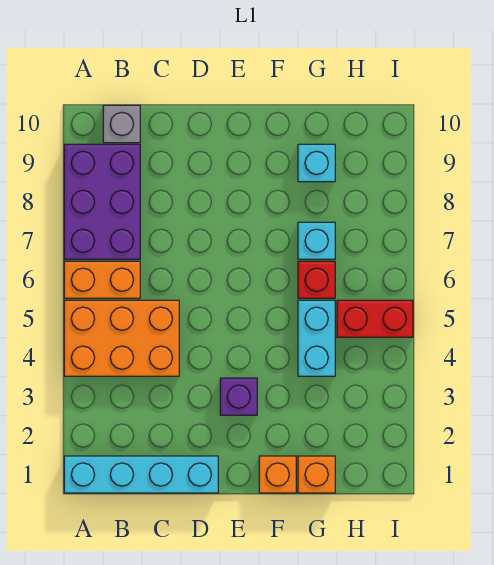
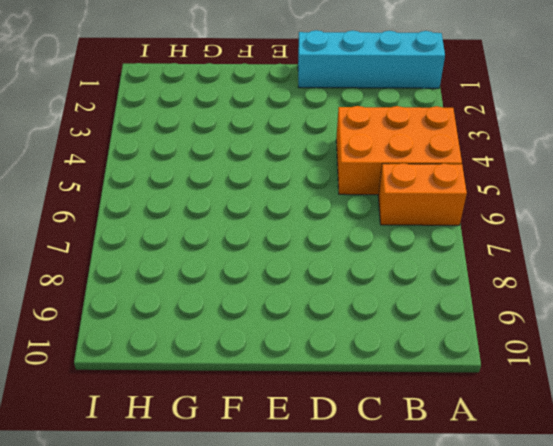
none -> purple 2x3 brick [64,144,140,259]
none -> grey 1x1 brick [103,105,140,143]
none -> purple 1x1 brick [220,378,257,415]

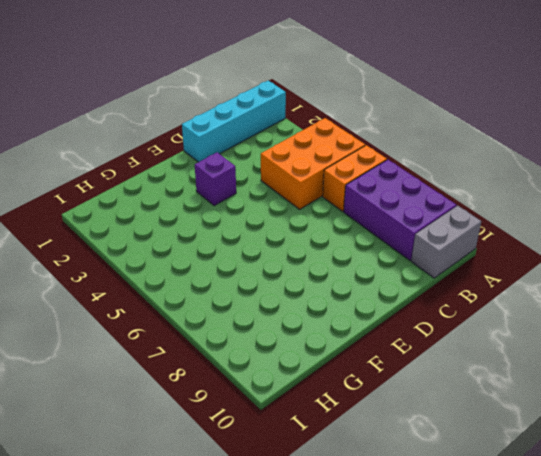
grey 1x2 brick [411,206,481,278] -> grey 1x1 brick [103,105,140,143]
none -> orange 1x1 brick [259,456,296,493]
none -> orange 1x1 brick [298,456,335,493]
none -> cyan 1x2 brick [298,300,335,376]

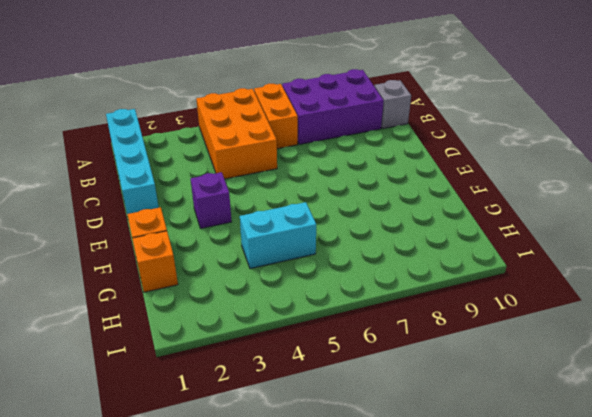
none -> red 1x1 brick [298,261,335,298]
none -> cyan 1x1 brick [298,222,335,259]
none -> cyan 1x1 brick [298,144,335,182]

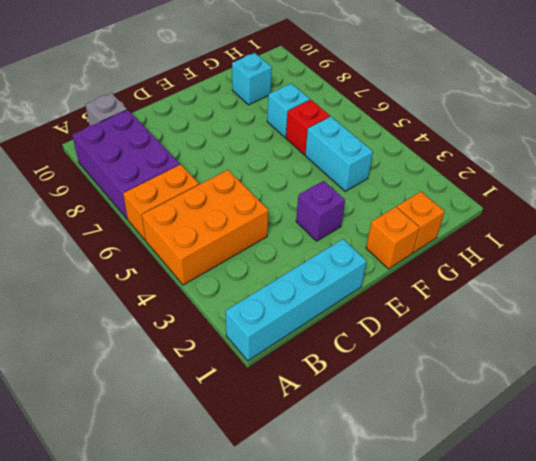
none -> red 1x2 brick [337,300,413,337]

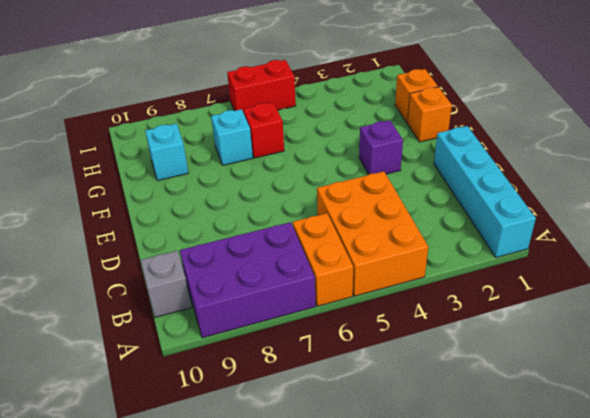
red 1x2 brick [227,60,296,113] -> red 1x2 brick turned to [337,300,413,337]
none -> cyan 1x2 brick [298,300,335,376]

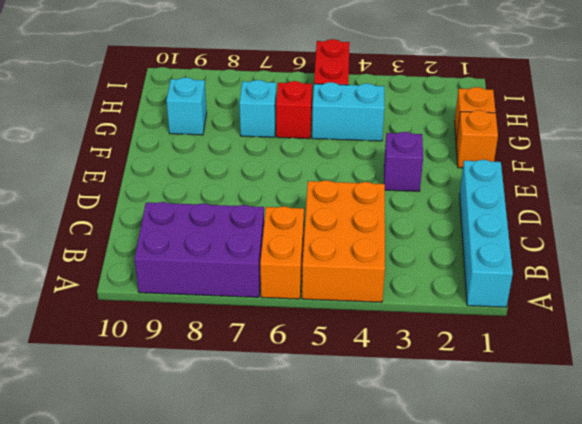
none -> grey 1x1 brick [103,105,140,143]

